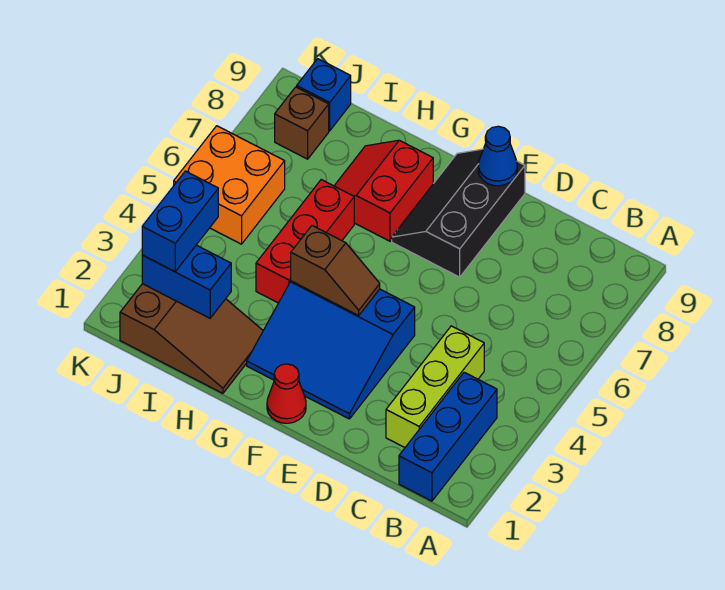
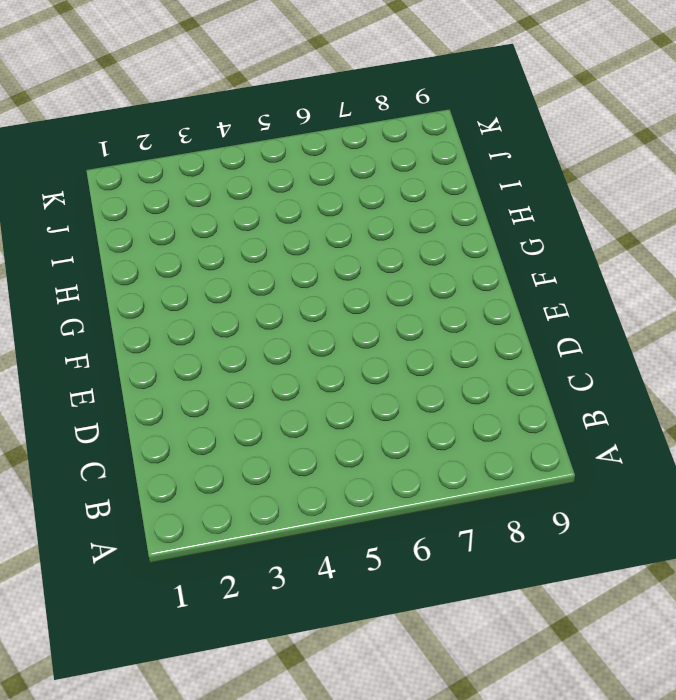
none -> blue 1x3 brick [399,372,497,501]
none -> lime 1x3 brick [386,326,484,447]
none -> blue 3x3 slope [247,281,415,419]

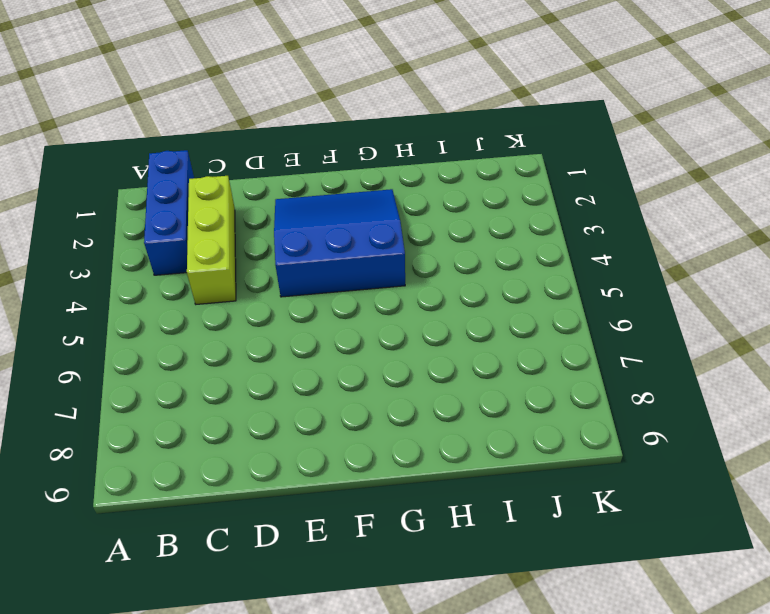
none -> black 2x3 slope [392,149,525,277]
none -> red 1x1 cone [267,364,306,423]
none -> red 2x2 slope [334,140,433,241]

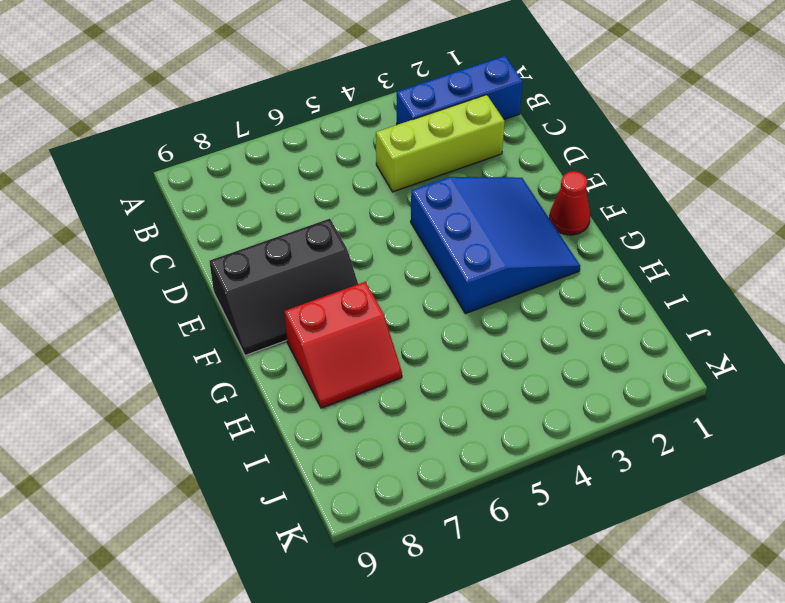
none -> brown 2x3 slope [120,284,263,393]
none -> red 1x3 brick [256,180,354,303]
none -> orange 2x2 brick [174,126,285,244]

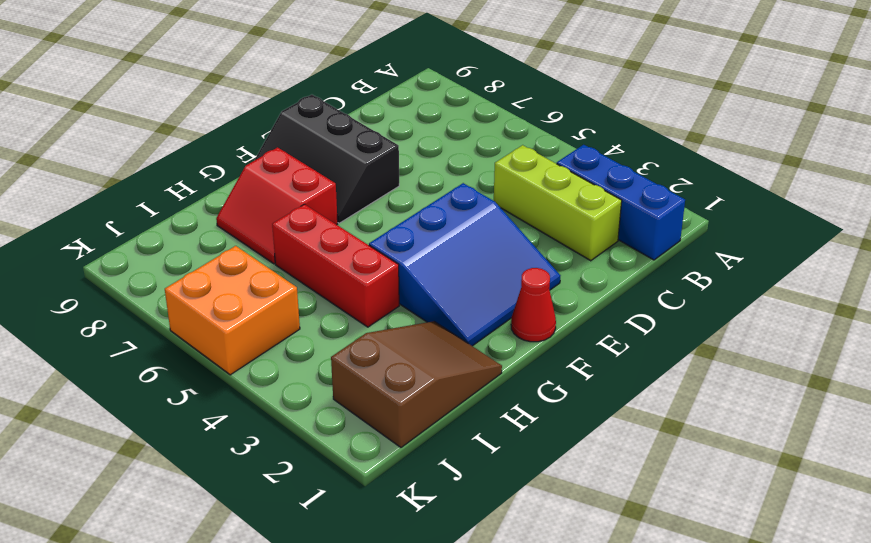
none -> brown 1x1 brick [275,87,329,159]
none -> blue 1x1 brick [297,59,351,131]
none -> blue 1x1 cone [478,126,517,186]

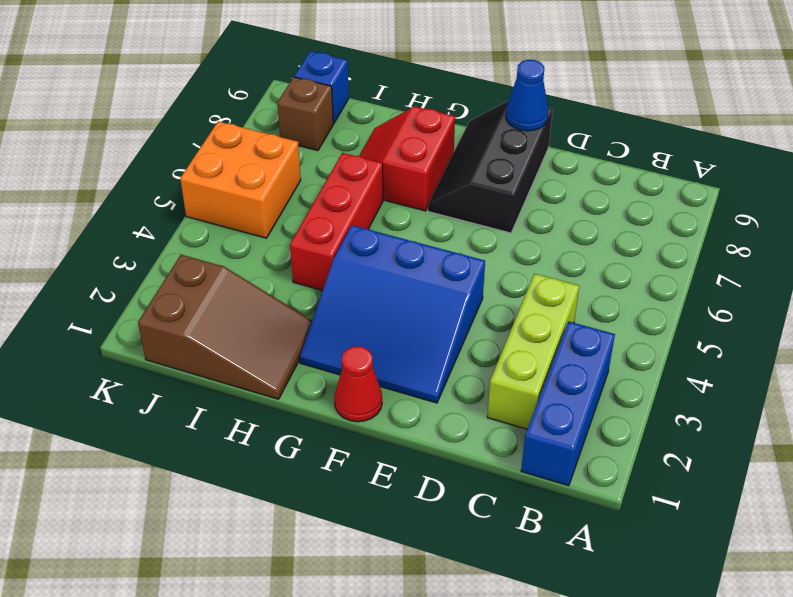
none -> brown 1x2 slope [291,226,380,315]
none -> blue 1x2 brick [142,245,231,318]
none -> blue 1x2 brick [142,171,218,272]

